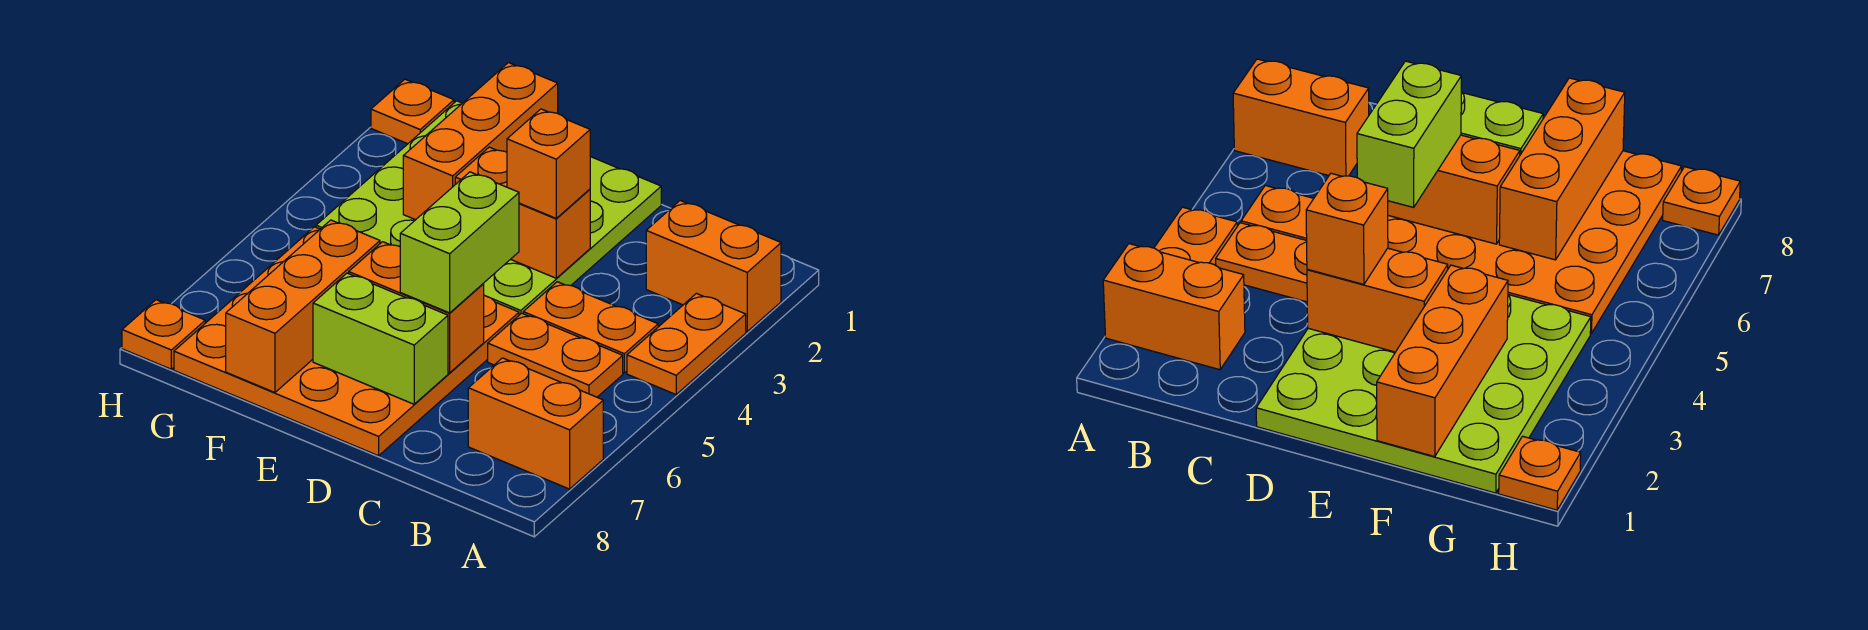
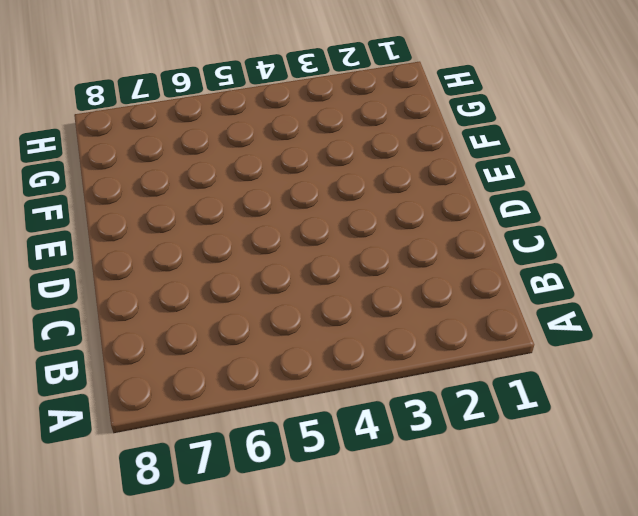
none -> orange 1x2 brick [646,201,781,331]
none -> orange 1x2 plate [627,293,746,394]
none -> orange 1x2 brick [468,358,603,489]

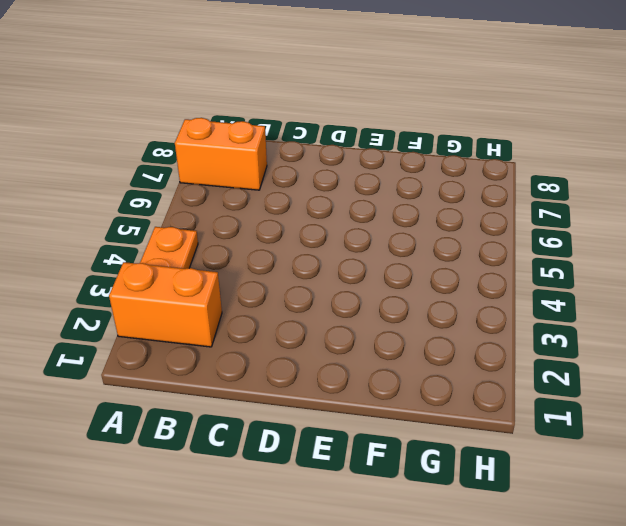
none -> orange 1x2 plate [523,282,658,373]
none -> orange 1x2 plate [488,313,623,397]
none -> lime 4x4 plate [316,101,661,315]

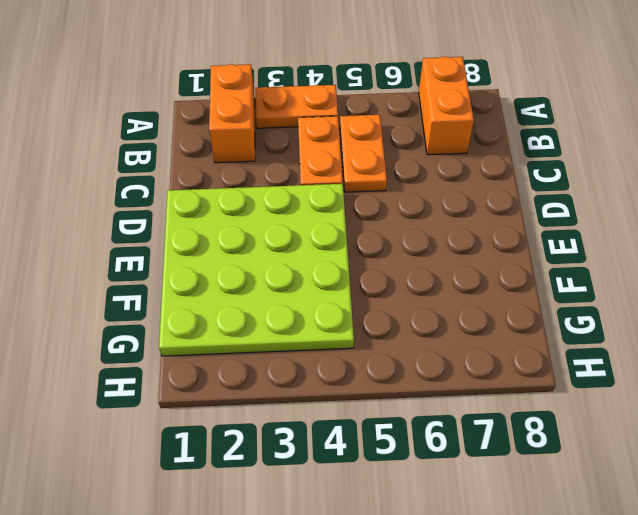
none -> orange 4x4 plate [174,227,519,456]
none -> orange 1x1 plate [371,79,454,144]
none -> orange 1x1 plate [122,300,205,369]

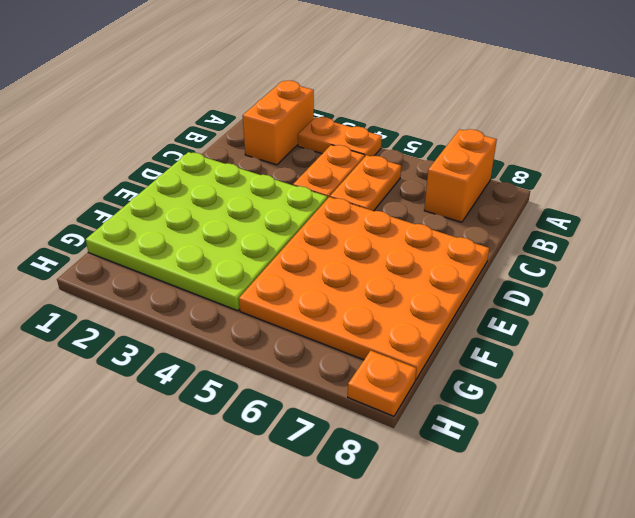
none -> orange 1x1 plate [371,79,454,144]
none -> orange 1x2 brick [455,147,590,278]
none -> orange 1x2 brick [349,242,484,373]

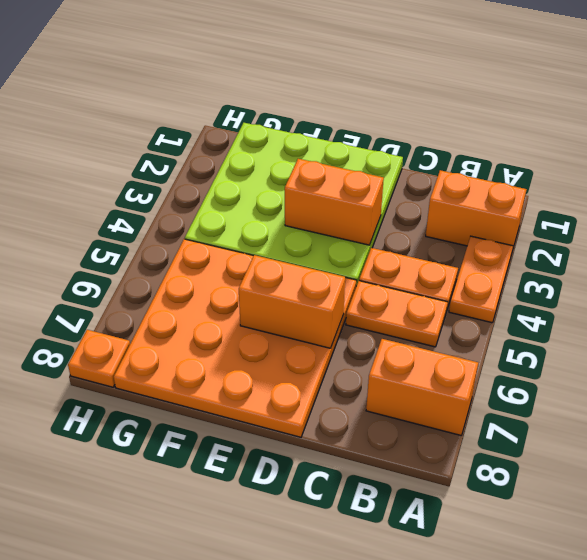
none -> orange 1x1 plate [371,79,454,144]
none -> lime 1x2 brick [313,273,448,404]
none -> orange 1x3 brick [403,63,558,220]

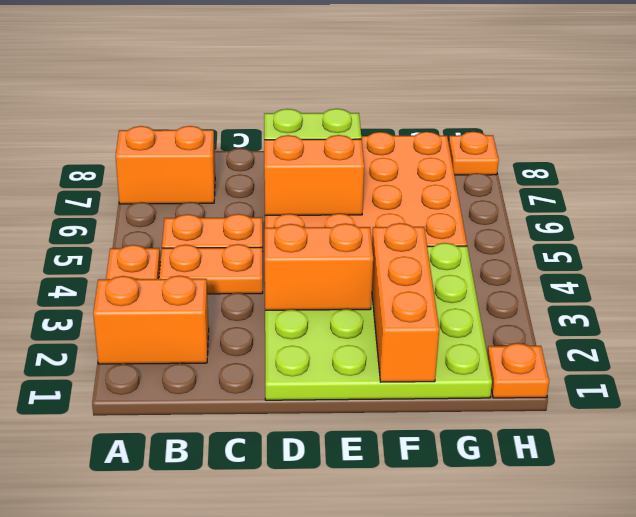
none -> orange 1x3 brick [226,220,380,393]
none -> orange 1x1 brick [507,109,590,218]
none -> lime 1x2 brick [400,172,519,313]

